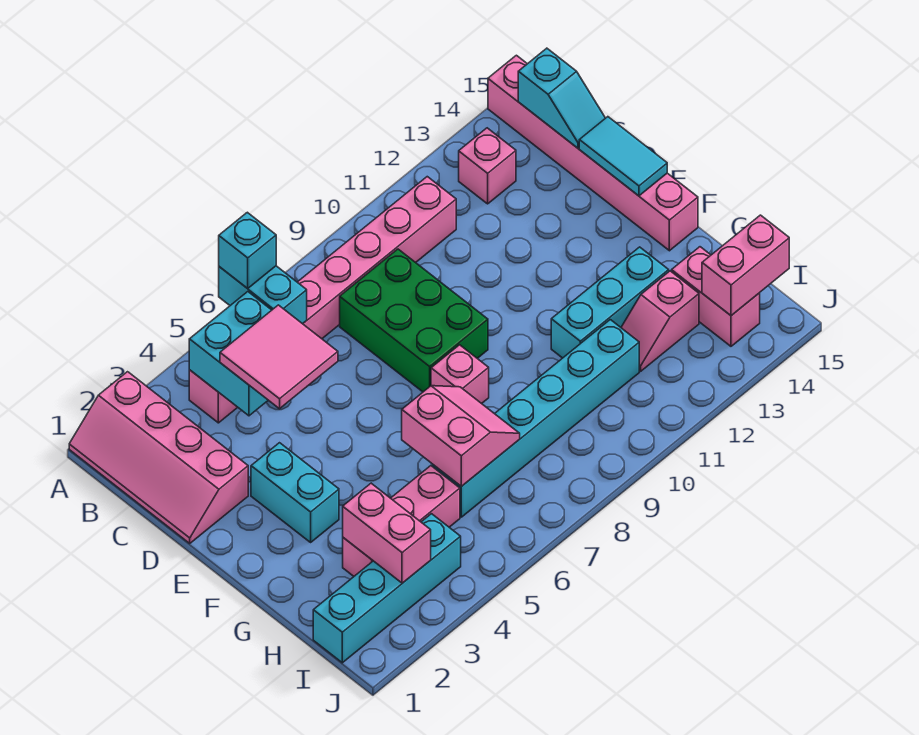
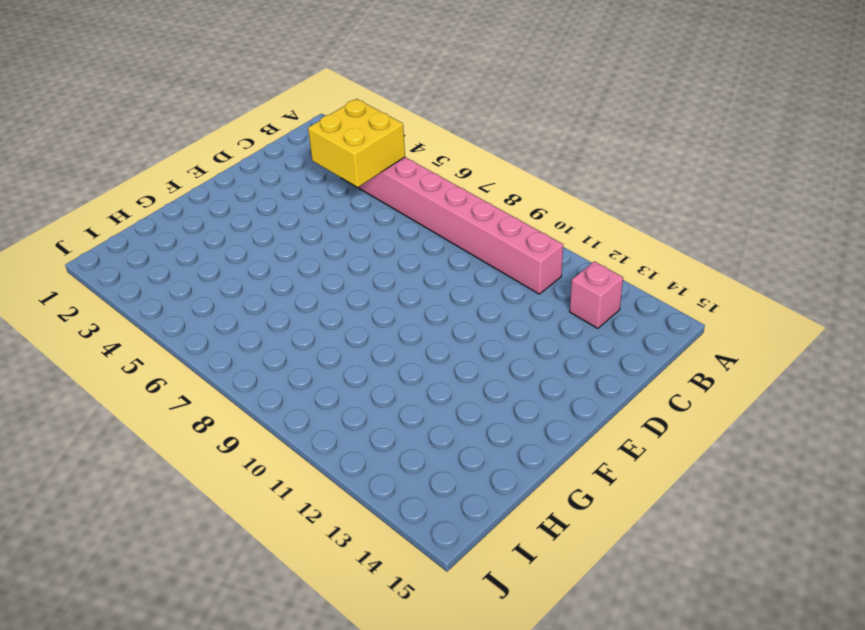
yellow 2x2 brick [308,99,405,187] -> cyan 2x2 brick [189,292,271,416]
none -> pink 2x4 slope [69,372,248,543]
none -> pink 1x6 brick [488,55,698,251]
none -> green 2x3 brick [340,249,488,392]

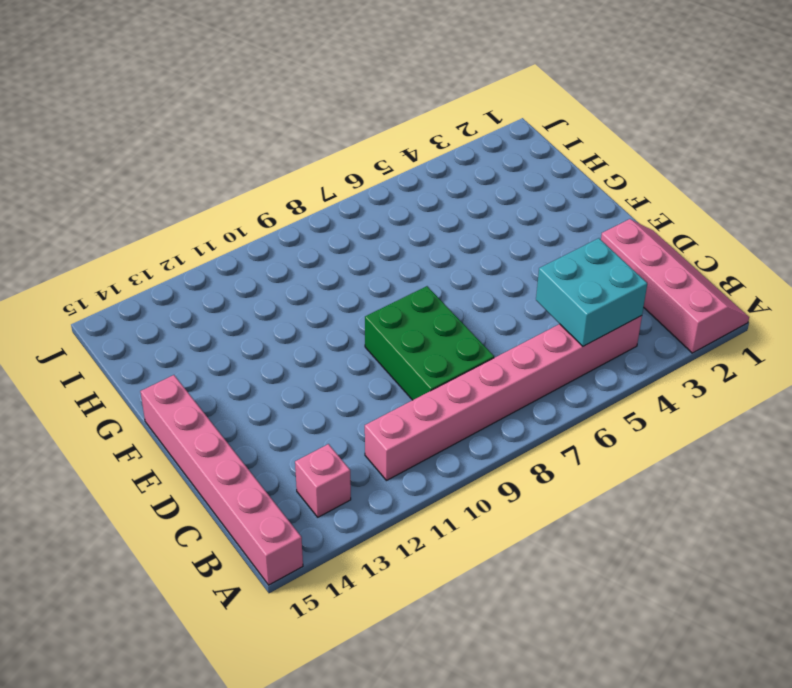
none -> cyan 1x2 brick [251,443,339,542]
none -> pink 1x1 brick [431,345,489,404]
none -> cyan 1x3 brick [551,247,669,358]

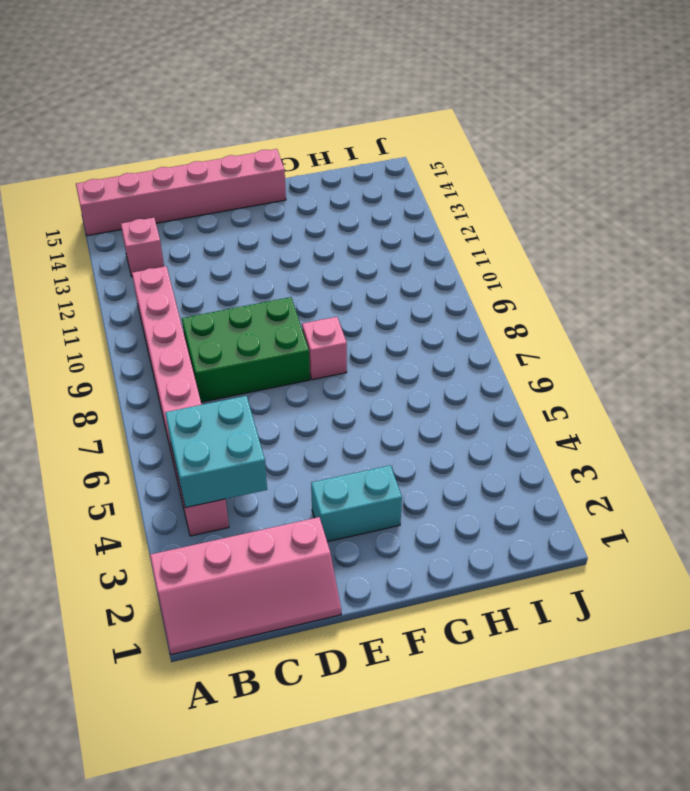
none -> cyan 1x3 brick [551,247,669,358]
none -> pink 1x3 brick [343,466,460,576]
none -> cyan 1x6 brick [432,320,639,517]

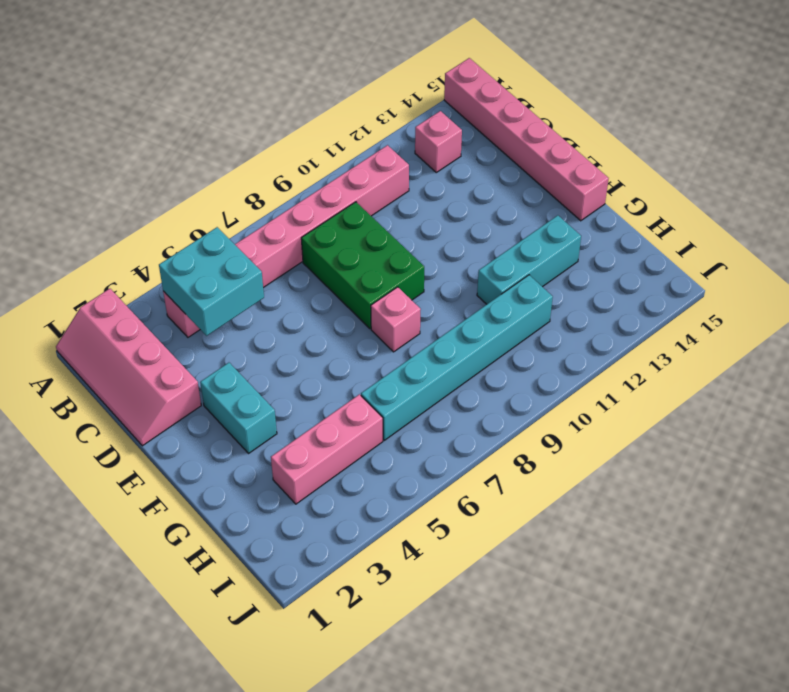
none -> pink 1x2 slope [621,271,699,371]
none -> pink 1x2 brick [672,247,760,346]
none -> cyan 1x4 brick [313,514,461,663]

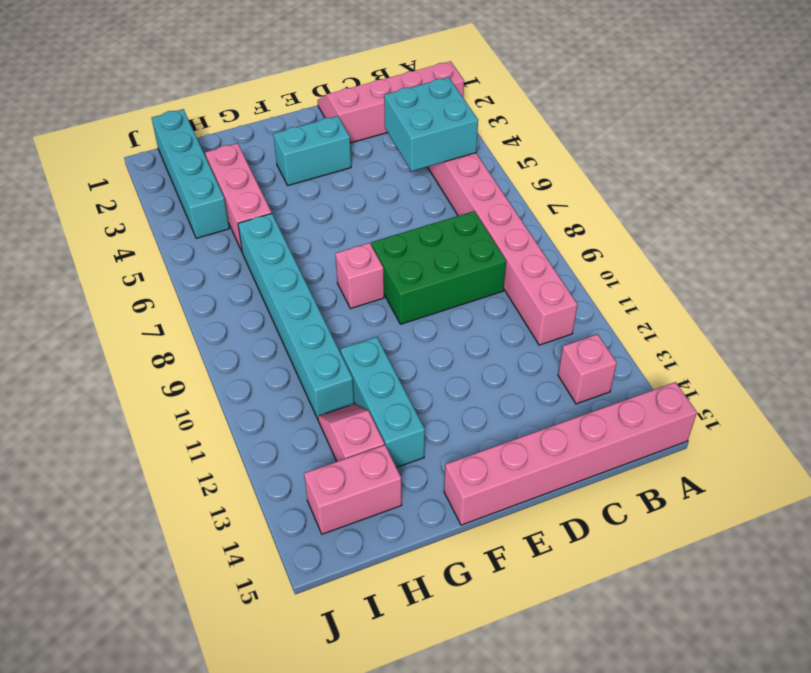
none -> cyan 1x2 brick [219,266,307,324]
none -> cyan 1x2 slope [518,48,605,148]
none -> cyan 1x2 tile [579,117,667,196]

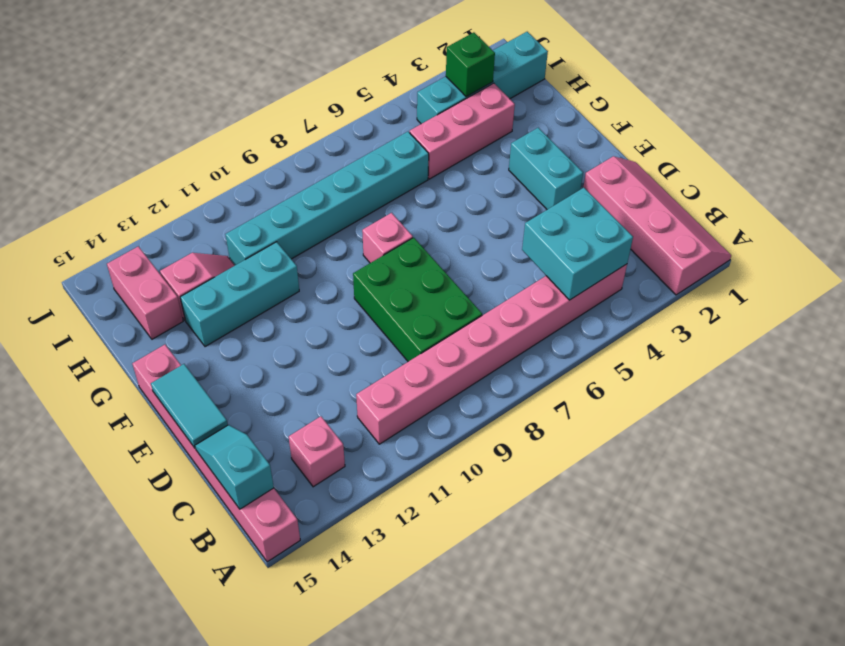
green 1x1 brick [446,32,495,97] -> pink 1x2 brick [343,483,431,583]
none -> cyan 1x2 brick [219,266,307,324]
none -> pink 2x2 slope [402,386,520,486]
none -> pink 1x2 brick [702,215,789,316]

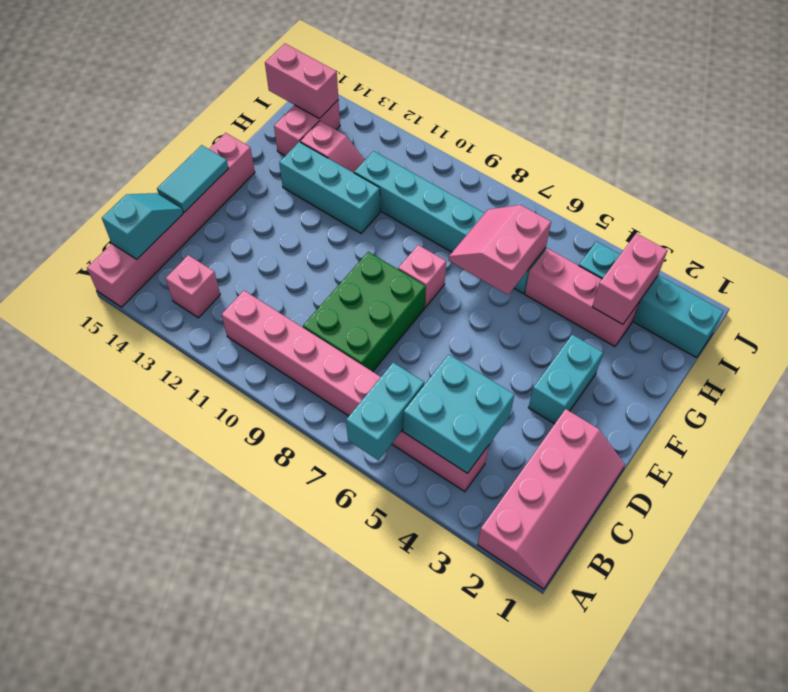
none -> cyan 1x1 brick [219,212,276,289]
none -> pink 2x2 tile [220,305,338,409]

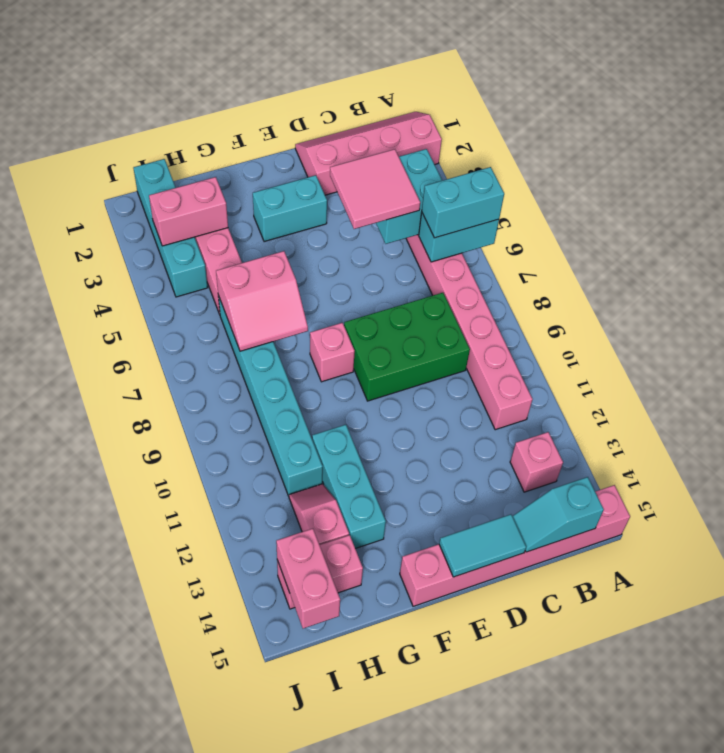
cyan 1x2 brick [422,167,504,238] -> cyan 1x1 brick [219,212,276,289]

